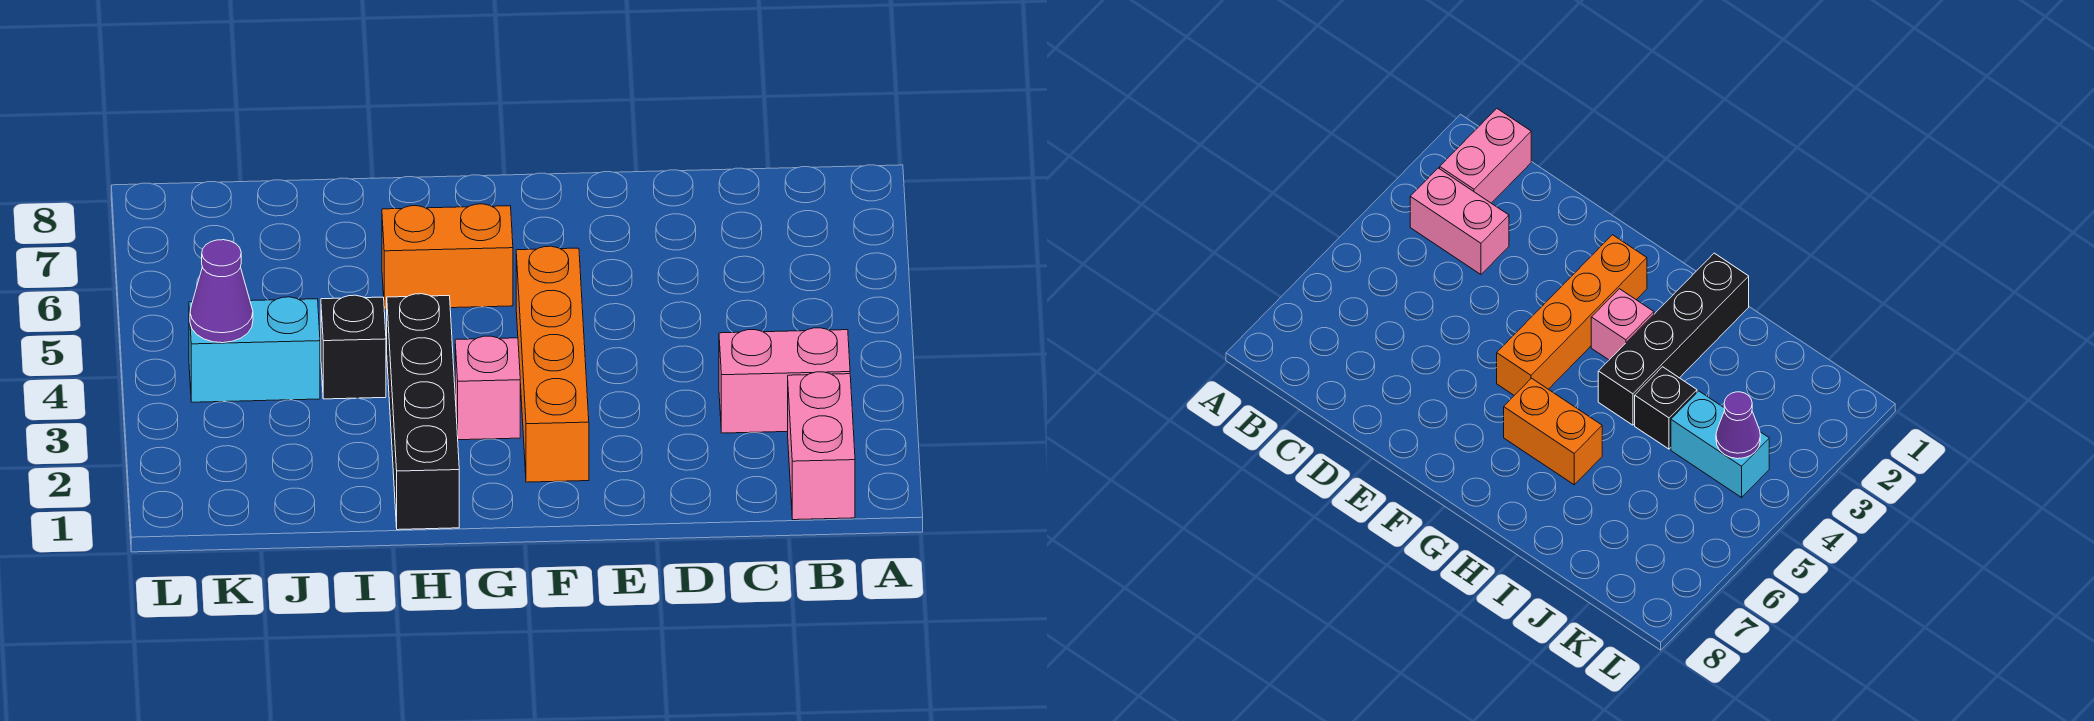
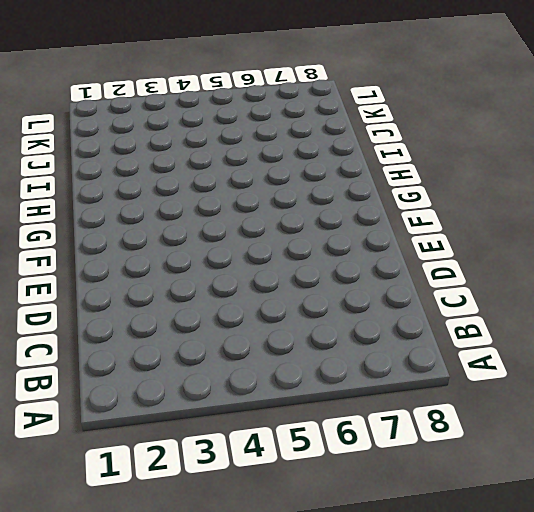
none -> pink 1x2 brick [788,372,855,520]
none -> pink 1x2 brick [719,328,850,433]

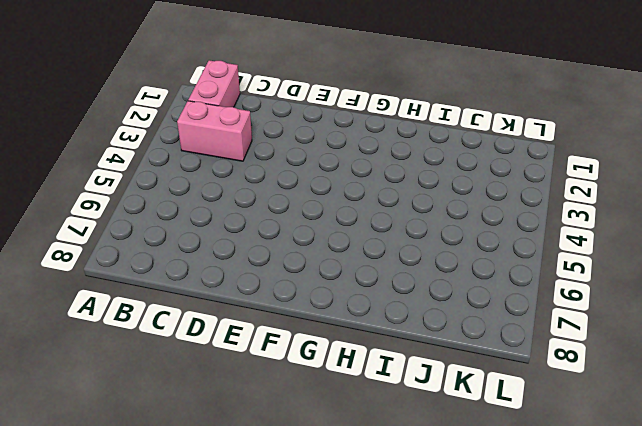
none -> orange 1x4 brick [516,246,589,482]
none -> pink 1x1 brick [455,336,520,440]

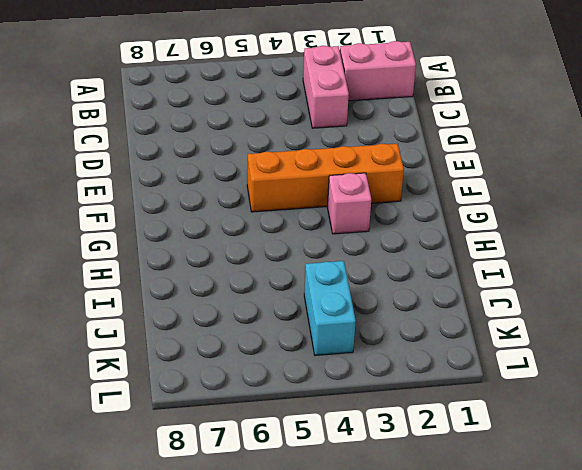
none -> orange 1x2 brick [382,204,513,309]
none -> black 1x4 brick [387,294,459,530]

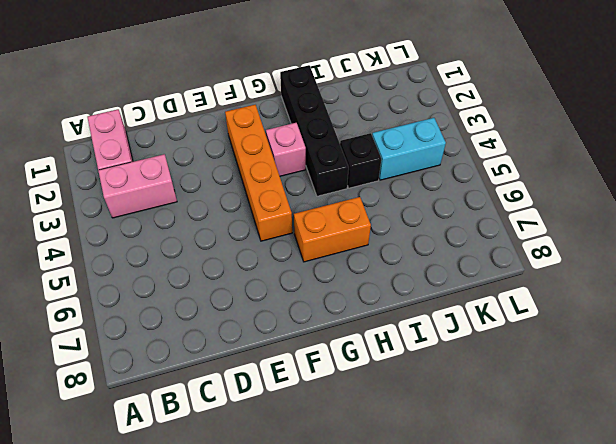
none -> purple 1x1 cone [190,240,253,343]

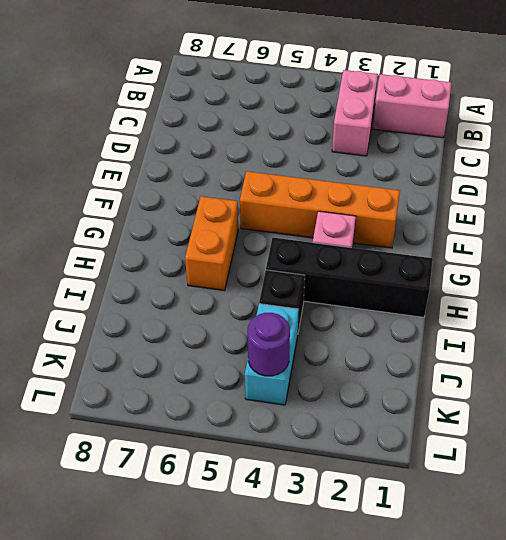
purple 1x1 round brick [248,313,290,376] -> purple 1x1 cone [190,240,253,343]

